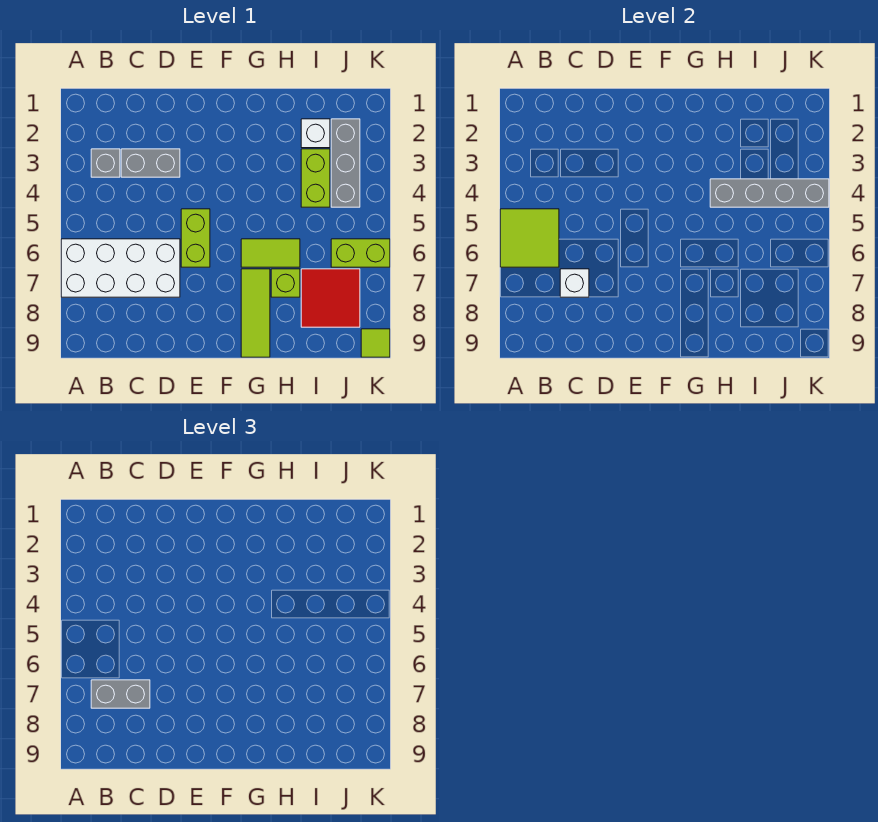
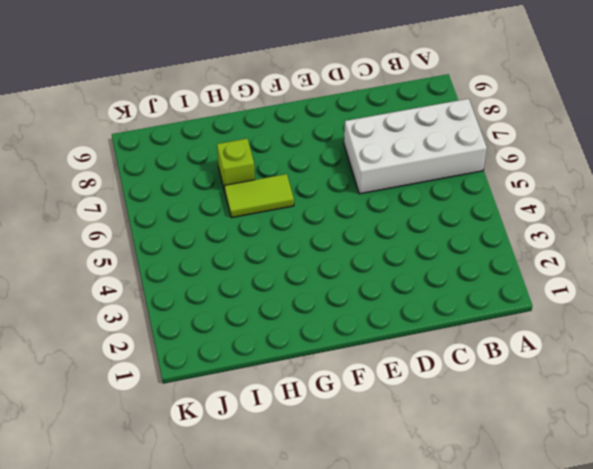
none -> grey 1x1 brick [91,149,120,177]
none -> grey 1x2 brick [121,149,180,177]
none -> lime 1x2 brick [181,209,210,267]

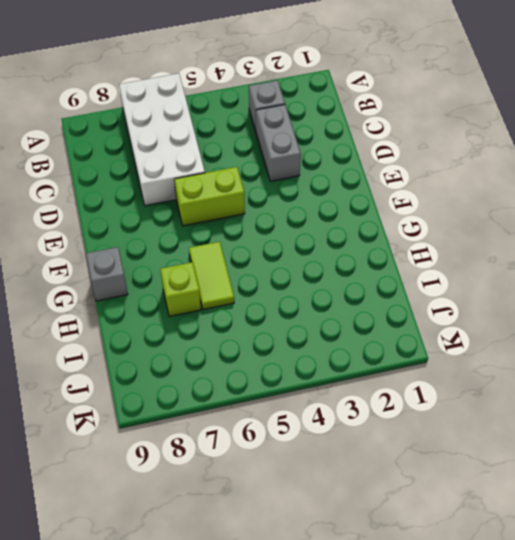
grey 1x1 brick [86,247,128,301] -> lime 1x3 tile [241,269,270,357]
none -> white 1x1 brick [301,119,330,148]
none -> lime 1x2 brick [301,149,330,207]
none -> red 2x2 tile [301,269,360,327]

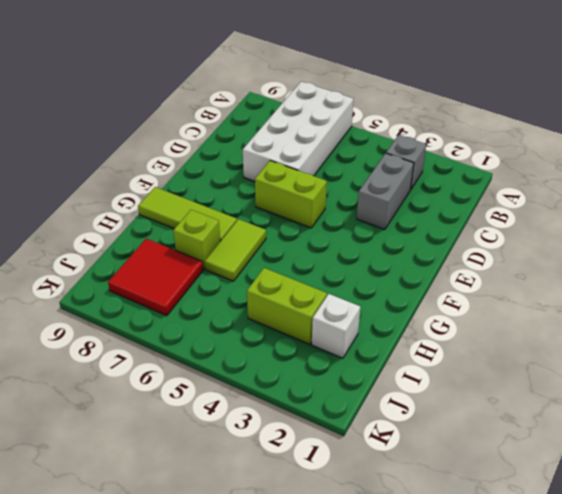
none -> grey 1x3 brick [331,119,360,207]
none -> lime 1x2 brick [331,239,390,267]
none -> lime 1x1 tile [361,329,390,357]

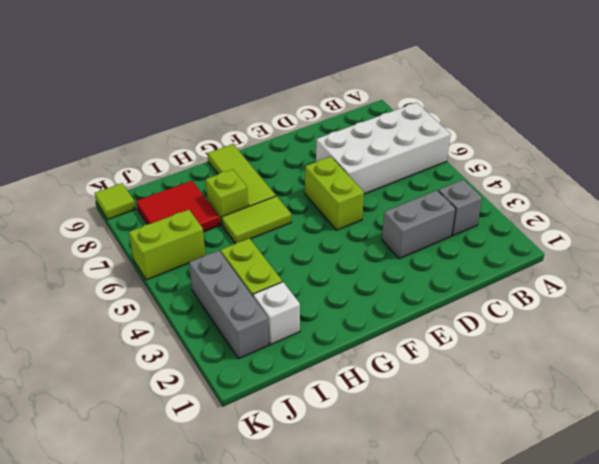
none -> lime 2x2 tile [500,209,559,267]
none -> white 1x1 brick [560,269,589,297]
none -> grey 1x4 brick [710,179,829,207]

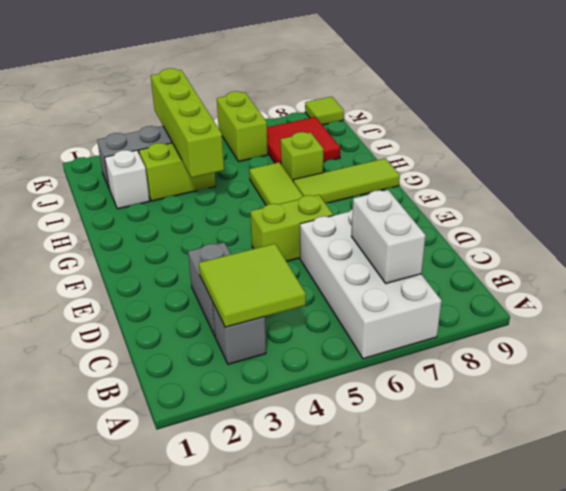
lime 2x2 tile [199,244,306,327] -> lime 2x2 tile moved to [500,209,559,267]
white 1x2 brick [352,190,425,283] -> white 1x1 brick [560,269,589,297]
lime 1x4 brick [151,68,224,178] -> grey 1x4 brick [710,179,829,207]
none -> grey 1x2 brick [91,680,150,708]

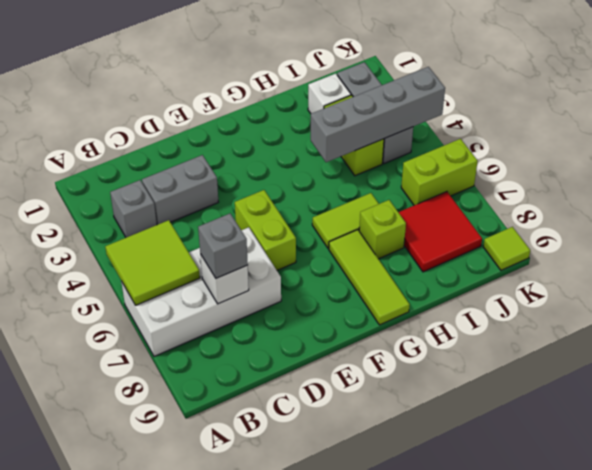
grey 1x1 brick [198,214,248,278] -> grey 1x2 brick [91,680,150,708]

